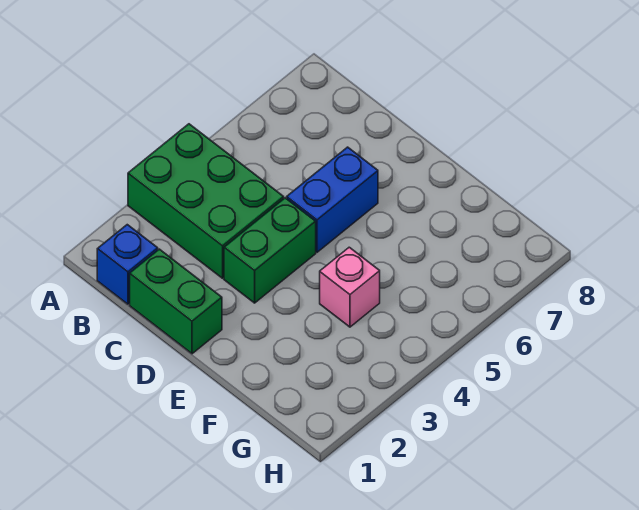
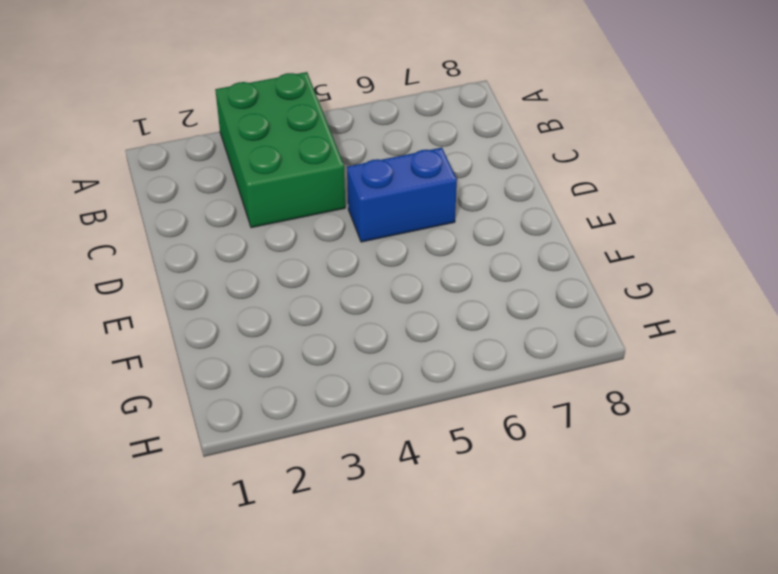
none -> blue 1x1 brick [97,225,158,304]
none -> green 1x2 brick [130,249,222,354]

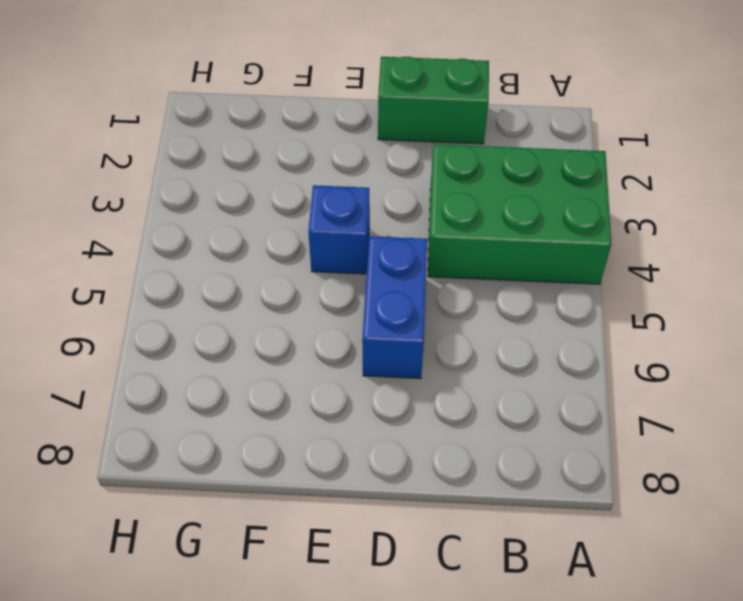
blue 1x1 brick [308,185,370,274] -> blue 1x1 brick moved to [97,225,158,304]
none -> green 1x2 brick [224,198,316,303]
none -> pink 1x1 brick [320,247,380,327]

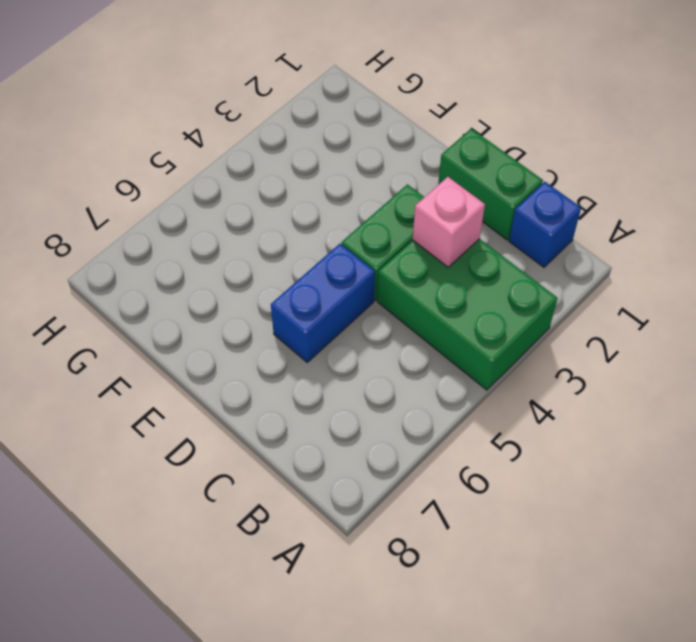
pink 1x1 brick [413,177,485,267] -> pink 1x1 brick moved to [320,247,380,327]

